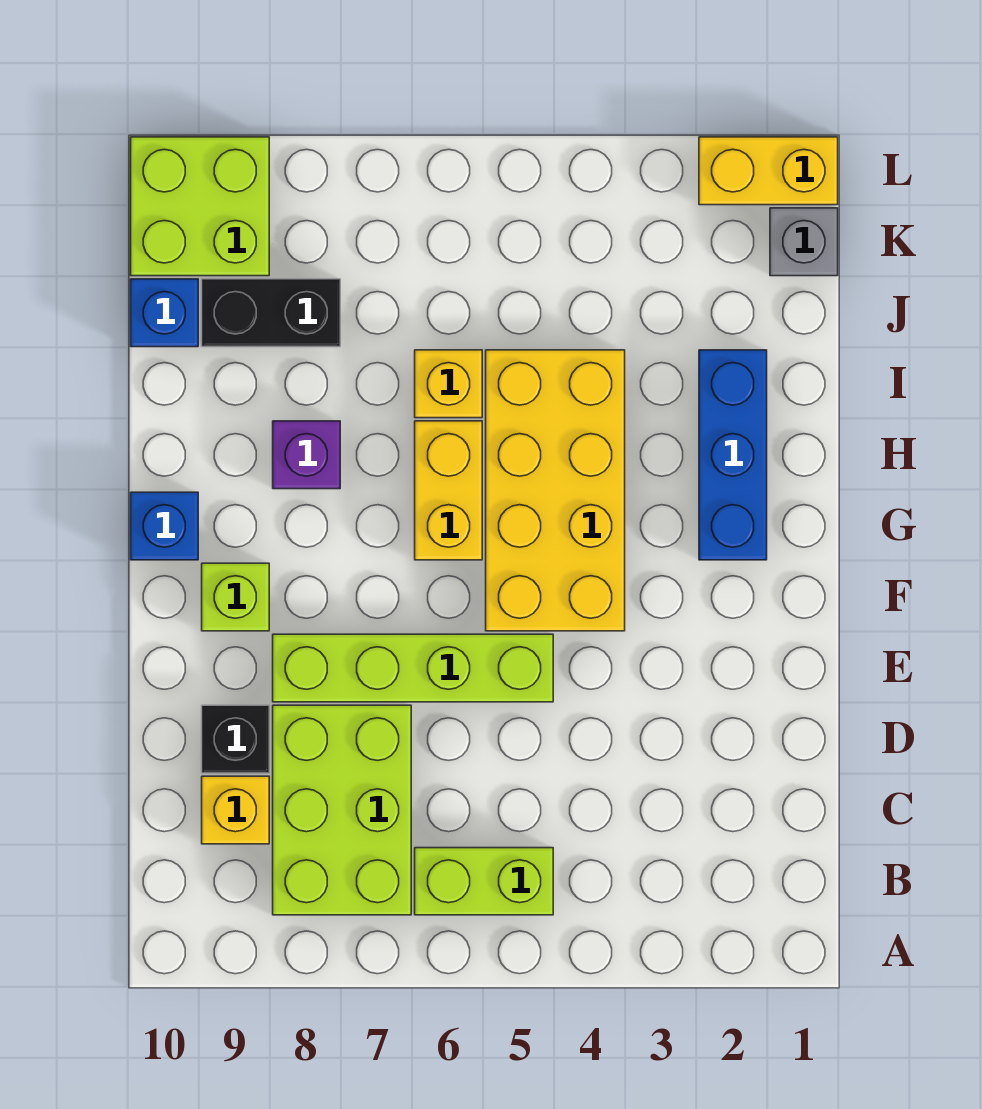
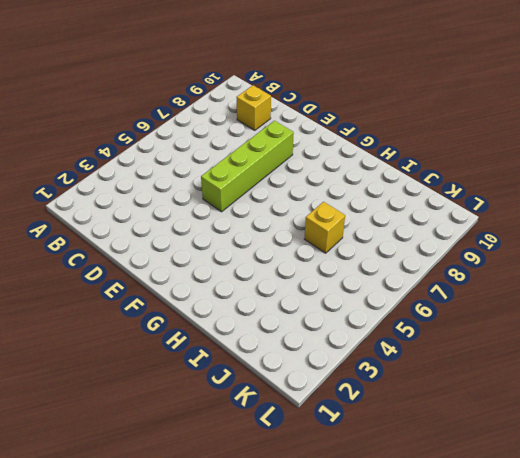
none -> lime 1x2 brick [415,848,553,915]
none -> lime 2x3 brick [273,705,411,915]
none -> black 1x1 brick [202,705,269,773]

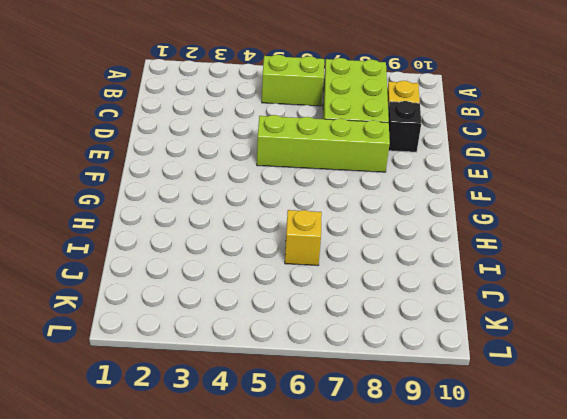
none -> yellow 2x4 brick [486,350,625,631]
none -> lime 1x1 brick [202,563,269,631]
none -> blue 1x3 brick [699,350,767,560]

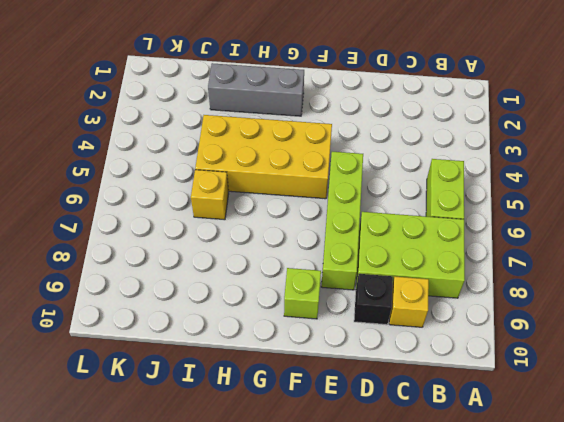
grey 1x3 brick [208,63,304,116] -> blue 1x3 brick [699,350,767,560]
none -> yellow 1x2 brick [415,421,482,560]
none -> blue 1x1 brick [131,492,198,560]
none -> purple 1x1 brick [273,421,340,489]

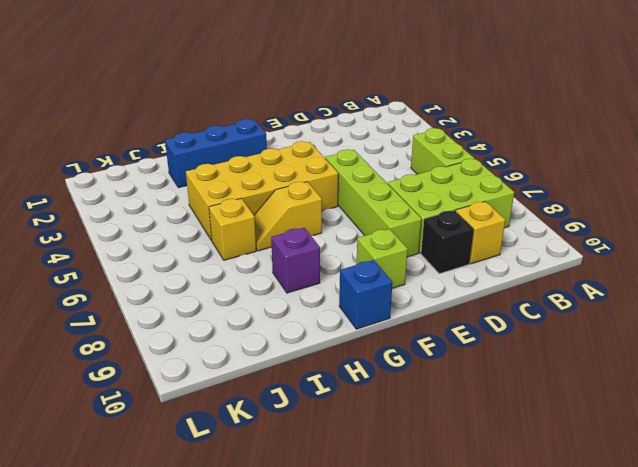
yellow 1x2 slope [254,182,322,251] -> yellow 1x2 brick [415,421,482,560]
none -> black 1x2 brick [202,279,340,347]
none -> blue 1x1 brick [131,279,198,347]
none -> grey 1x1 brick [770,208,838,276]

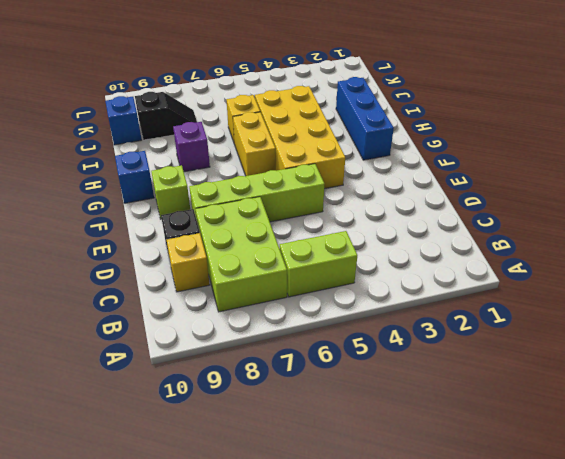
black 1x2 slope [135,92,197,140] -> black 1x2 brick [202,279,340,347]
none -> grey 1x1 brick [770,208,838,276]
none -> lime 2x2 brick [131,137,269,276]
none -> yellow 1x2 brick [699,137,838,205]

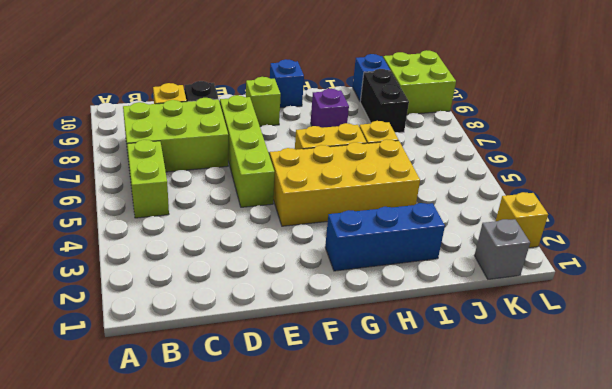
yellow 1x1 brick [496,192,548,248] -> yellow 1x2 brick [699,137,838,205]

